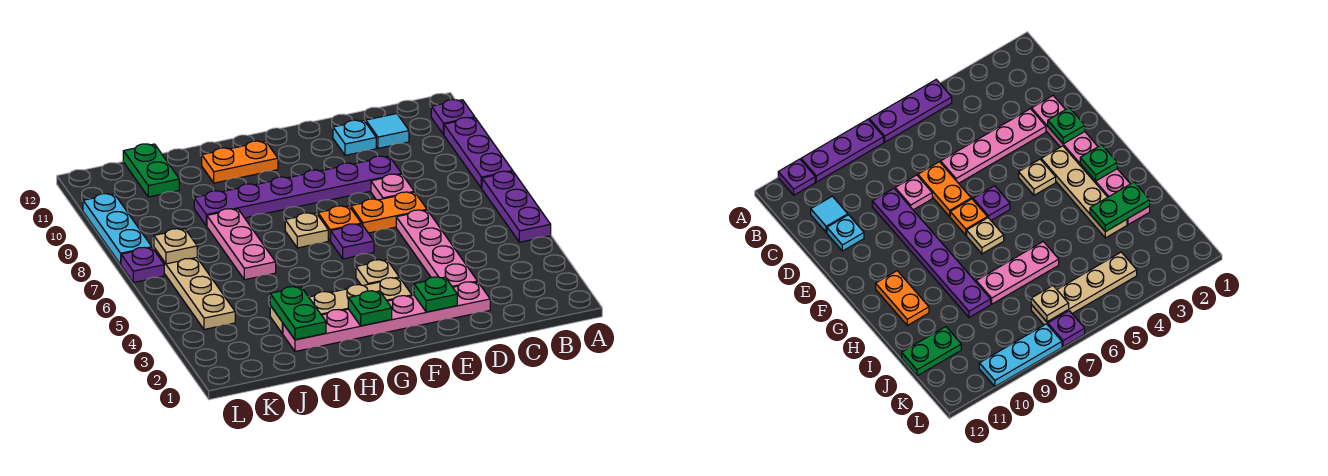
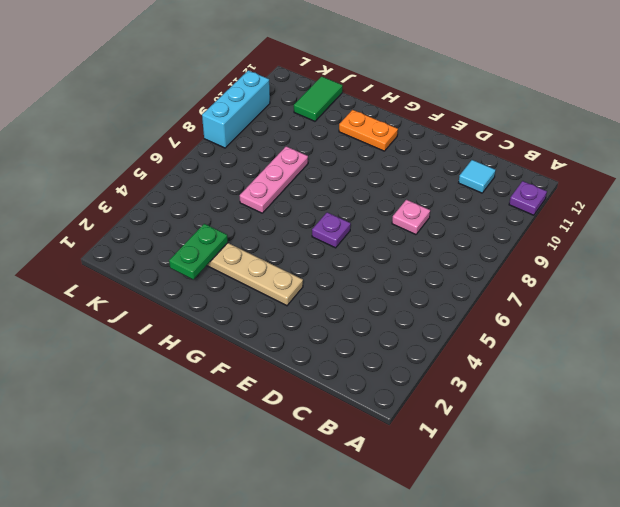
green 1x2 tile [294,76,343,121] -> green 1x2 plate [123,144,179,197]
cyan 1x3 brick [202,70,270,148] -> cyan 1x3 plate [83,194,152,264]
none -> purple 1x3 plate [482,171,551,242]
none -> purple 1x3 plate [444,118,513,188]
none -> pink 1x6 plate [283,282,490,351]

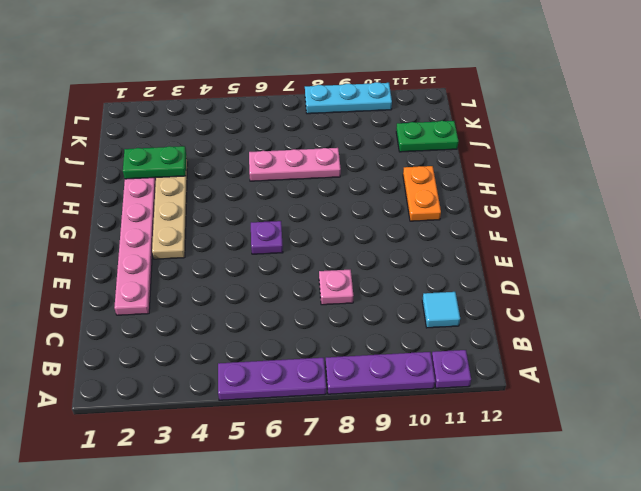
none -> pink 1x4 plate [396,210,478,287]
none -> orange 1x2 plate [351,192,427,233]
none -> purple 1x6 plate [194,156,402,226]

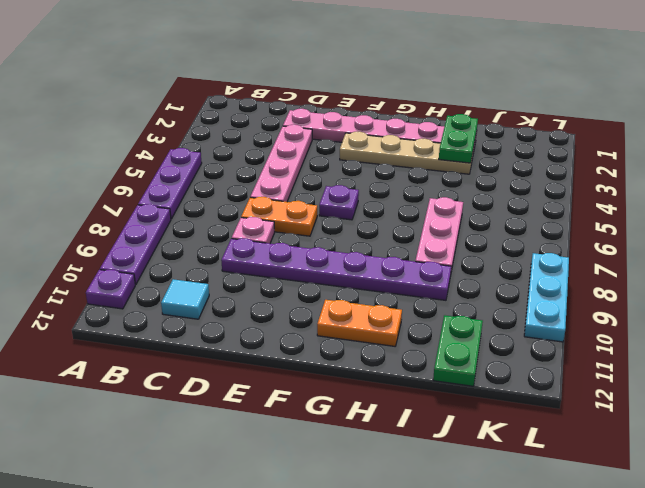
none -> cyan 1x1 plate [333,120,376,155]
none -> tan 1x1 plate [356,260,399,286]
none -> orange 1x1 plate [318,206,361,241]

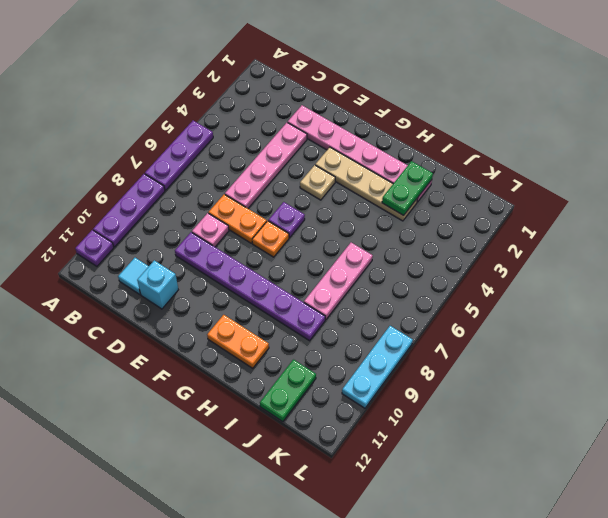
cyan 1x1 brick [137,260,178,309] -> cyan 1x1 plate [333,120,376,155]
none -> tan 1x1 plate [285,213,328,248]
none -> tan 1x4 plate [154,248,235,329]
none -> purple 1x1 plate [121,247,164,283]

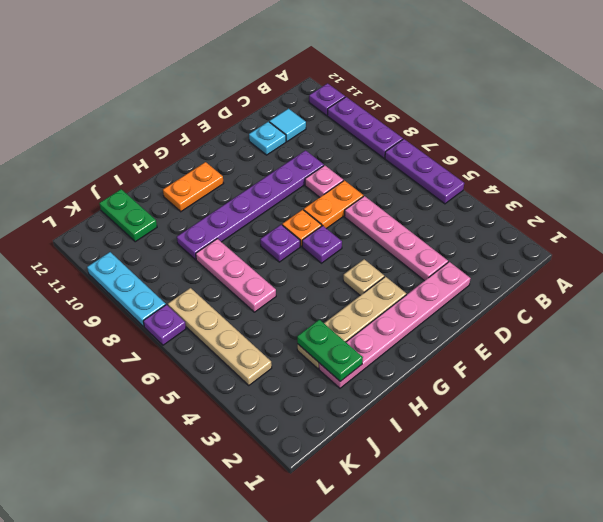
purple 1x1 plate [260,225,300,262] -> tan 1x1 plate [285,213,328,248]
none -> green 1x1 plate [414,277,457,312]
none -> green 1x1 plate [348,291,392,326]
none -> tan 1x1 plate [154,229,197,264]

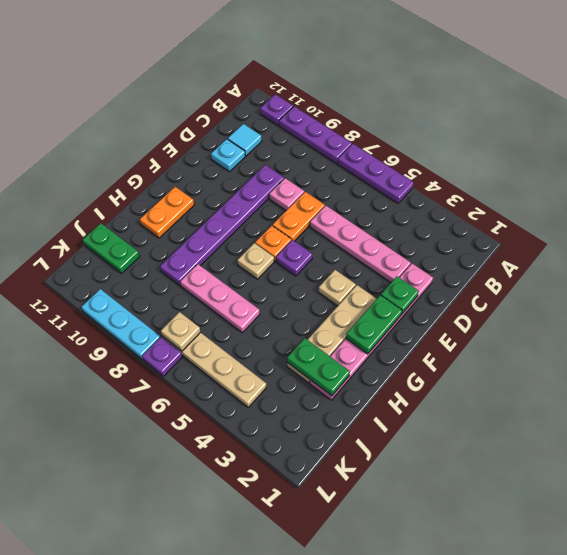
green 1x2 plate [346,295,402,354] -> green 1x1 plate [348,291,392,326]

